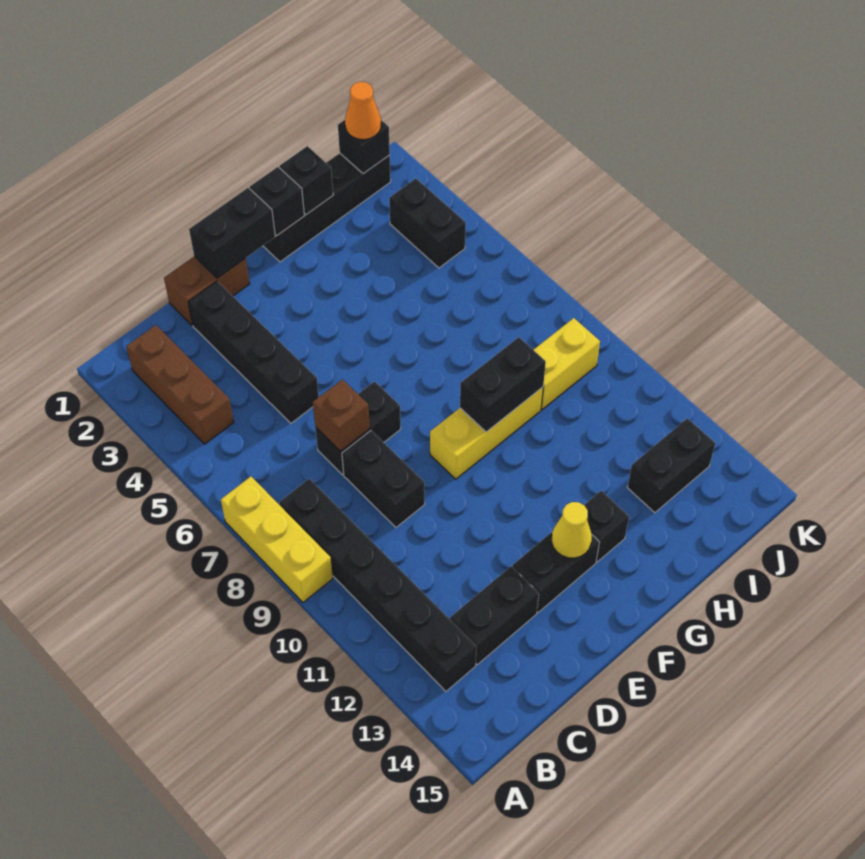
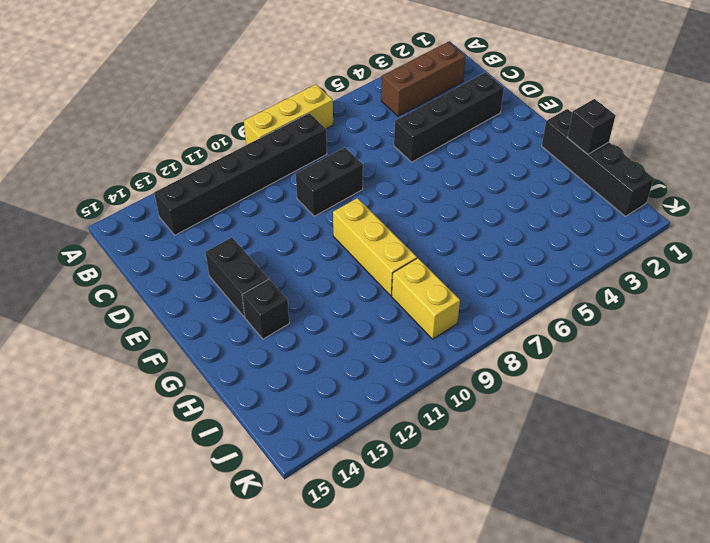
none -> black 1x2 brick [450,566,539,665]
none -> brown 1x2 brick [164,256,250,325]
none -> black 1x2 brick [315,381,401,475]

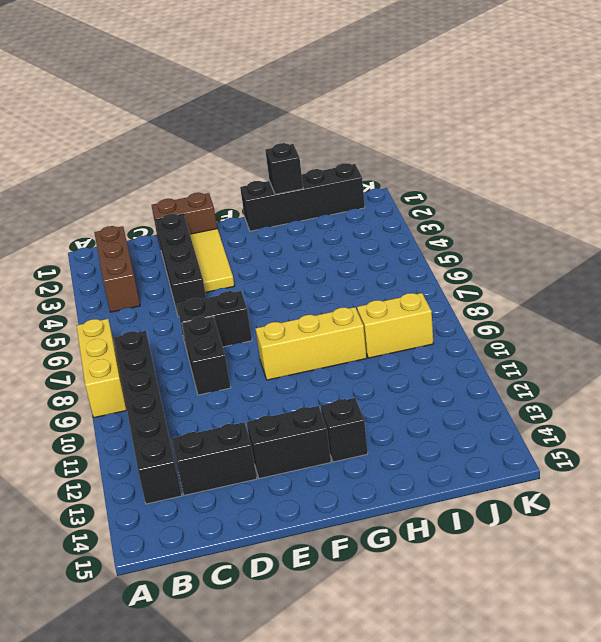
yellow 1x3 tile [190,229,234,292] -> none
none -> black 1x2 brick [627,418,715,513]
none -> black 1x2 brick [389,178,466,268]
none -> brown 1x1 brick [313,379,370,451]

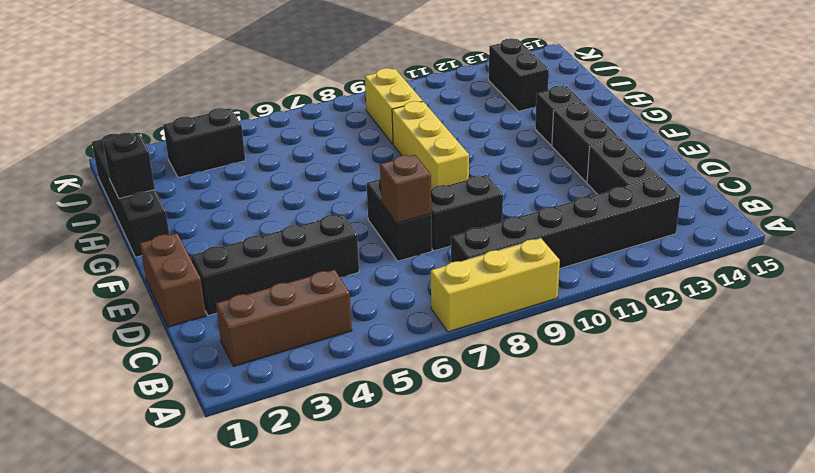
none -> black 1x2 brick [189,188,275,278]
none -> yellow 1x1 cone [552,502,592,558]
none -> black 1x1 brick [250,167,305,236]

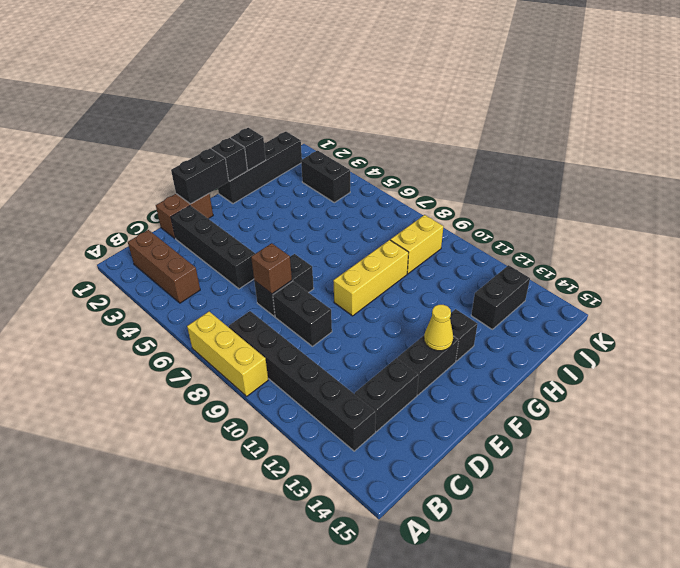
none -> black 1x2 brick [460,337,546,432]
none -> black 1x1 brick [338,120,390,174]
none -> orange 1x1 cone [345,82,381,140]

